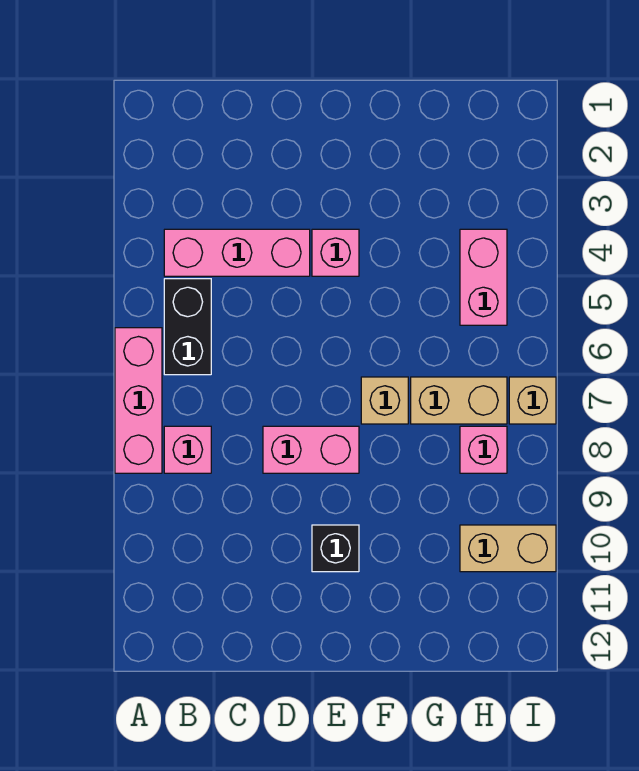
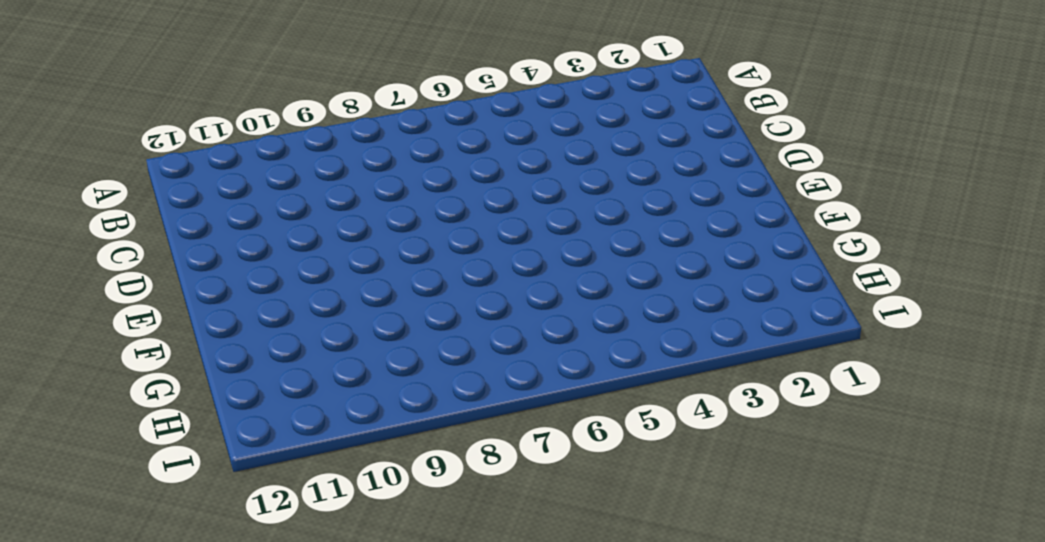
none -> pink 1x3 brick [115,328,162,473]
none -> pink 1x3 brick [164,229,310,276]
none -> black 1x2 brick [164,279,211,375]

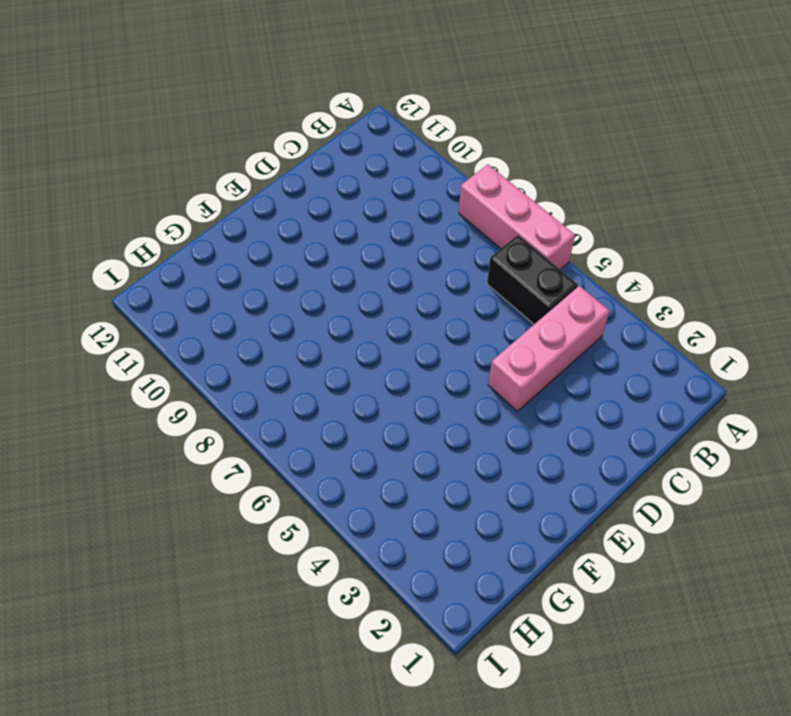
none -> pink 1x1 brick [164,426,211,473]
none -> pink 1x2 brick [263,426,359,473]
none -> pink 1x1 brick [312,229,359,276]

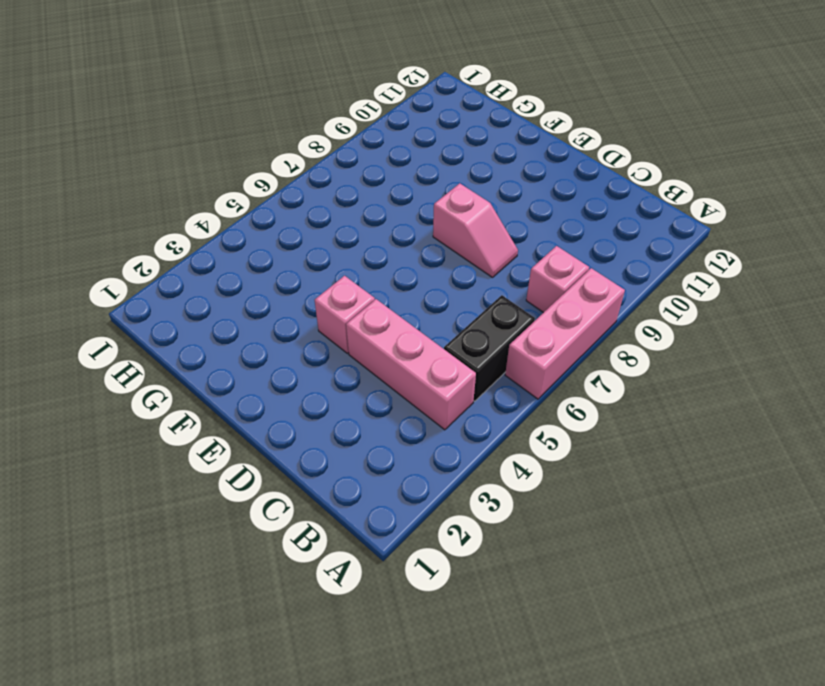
pink 1x2 slope [433,183,518,277] -> pink 1x2 brick [263,426,359,473]
none -> black 1x1 brick [312,525,359,572]
none -> tan 1x1 brick [361,377,408,424]
none -> tan 1x2 brick [411,377,507,424]

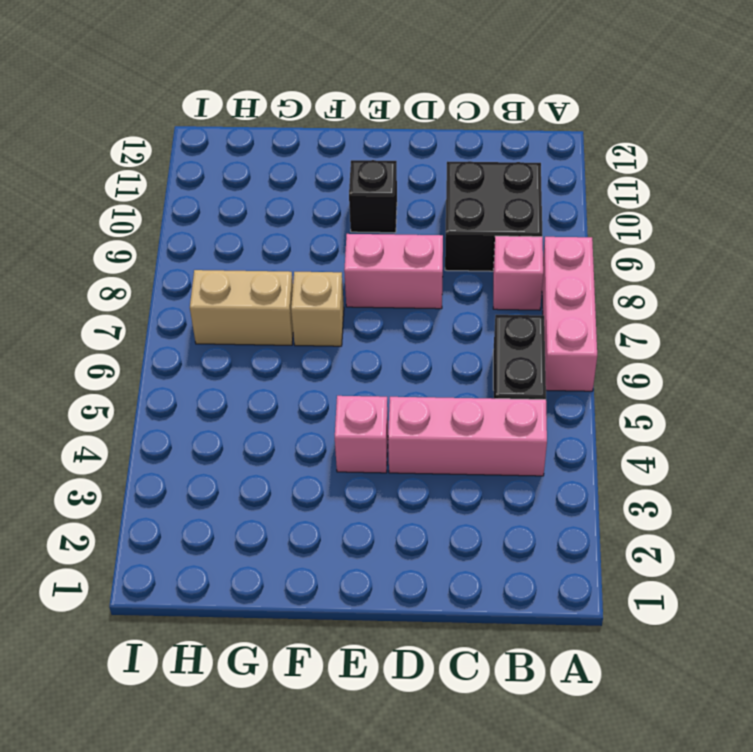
black 2x2 brick [445,161,542,271] -> none
none -> pink 1x2 brick [460,229,507,325]
none -> pink 1x1 brick [460,426,507,473]
none -> tan 1x2 brick [460,525,556,572]

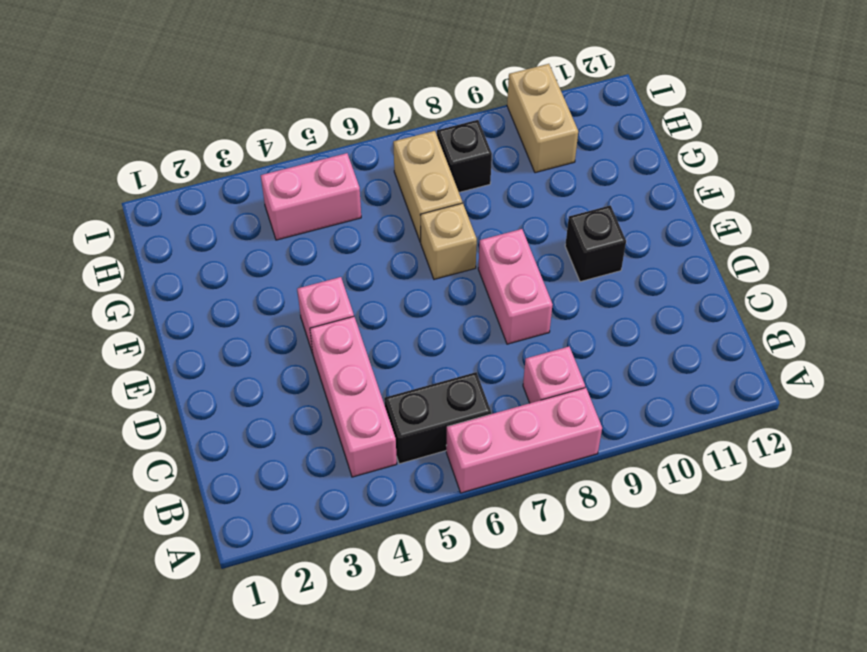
black 1x1 brick [437,120,492,192] -> pink 1x1 brick [460,426,507,473]
none -> tan 1x1 brick [509,377,556,424]

